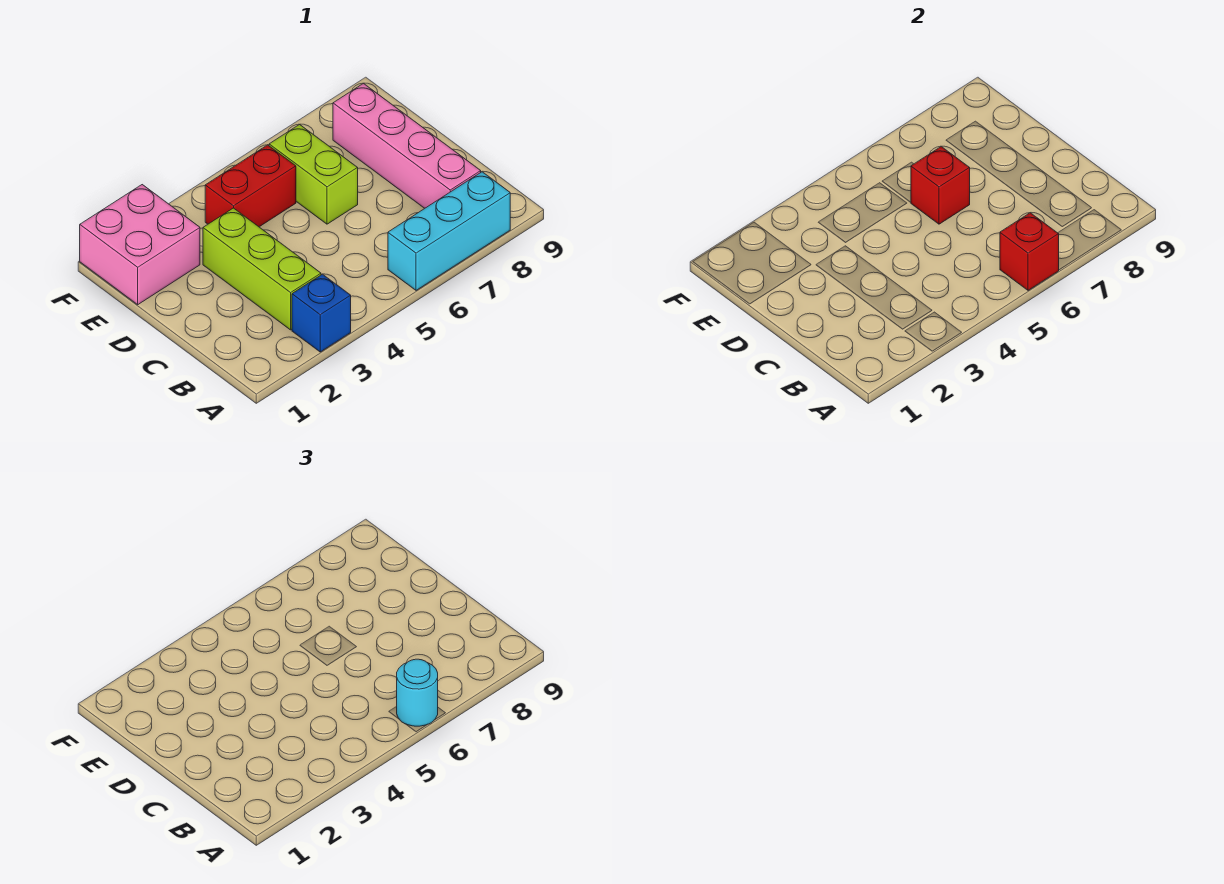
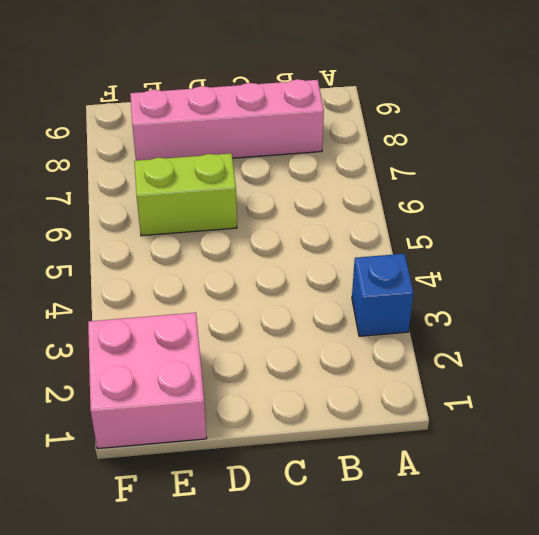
none -> cyan 1x3 brick [388,172,510,290]
none -> lime 1x3 brick [203,208,321,330]

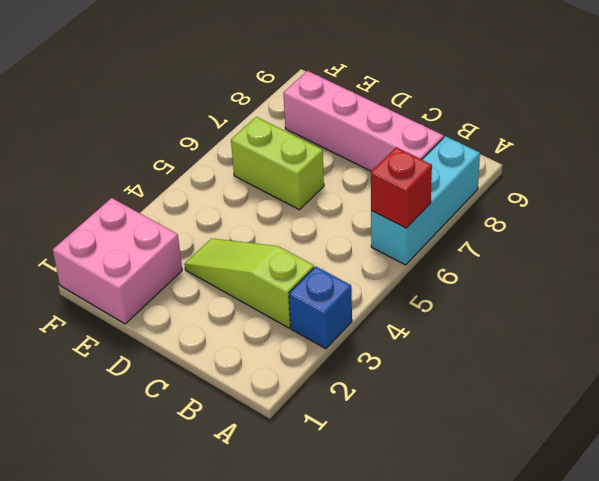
lime 1x3 slope [185,238,314,328] -> lime 1x3 brick [203,208,321,330]
none -> red 1x2 brick [205,145,296,227]
none -> red 1x1 brick [911,147,970,224]

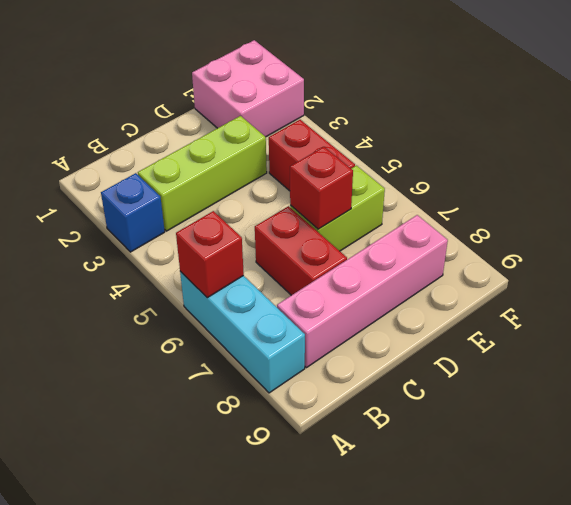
red 1x2 brick [255,206,347,295] -> none
none -> cyan 1x1 round brick [397,659,438,726]

